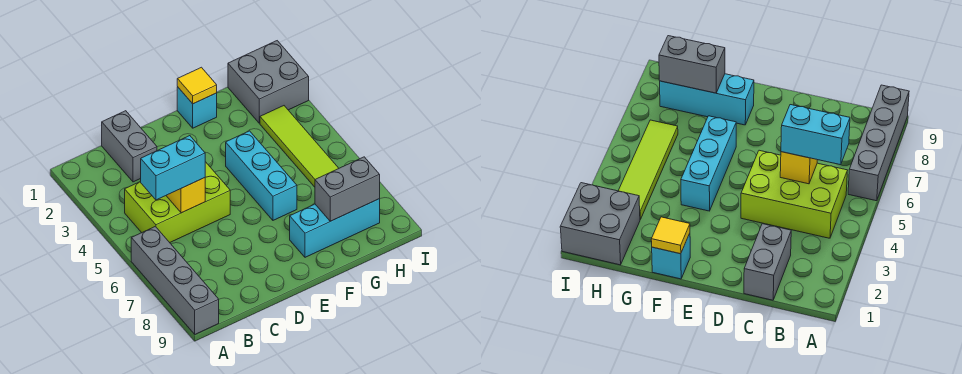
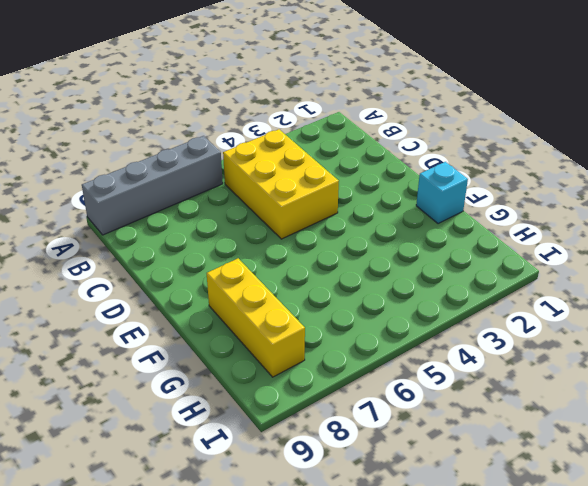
yellow 2x3 brick [223,129,339,239] -> lime 2x3 brick [125,162,230,243]
yellow 1x3 brick [207,258,305,377] -> cyan 1x3 brick [290,199,380,257]
none -> grey 1x2 brick [102,111,157,182]
none -> cyan 1x3 brick [226,131,297,220]
none -> grey 2x2 brick [228,41,309,123]

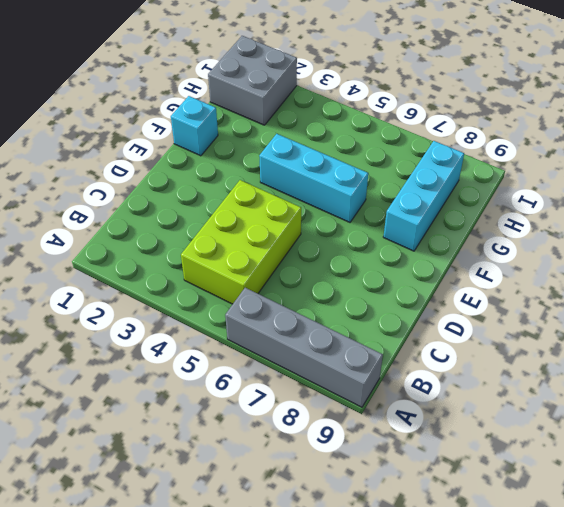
none -> grey 1x2 brick [102,111,157,182]
none -> lime 1x4 tile [260,106,339,187]
none -> yellow 1x1 brick [166,178,205,213]

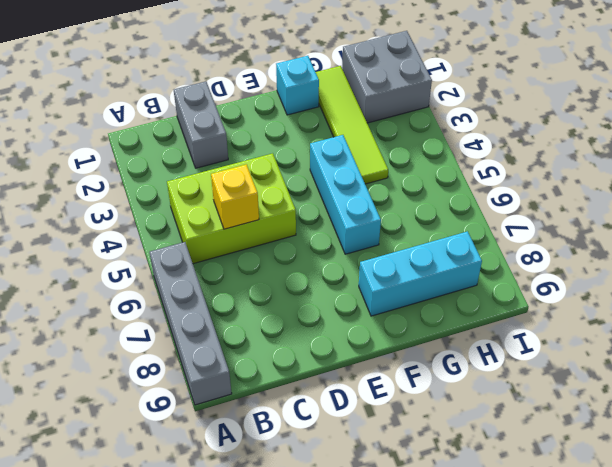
lime 1x4 tile [316,66,388,184] -> lime 1x4 tile moved to [260,106,339,187]
none -> yellow 1x1 tile [177,67,217,104]
none -> grey 1x2 brick [315,157,380,221]
none -> cyan 1x2 brick [141,136,205,200]

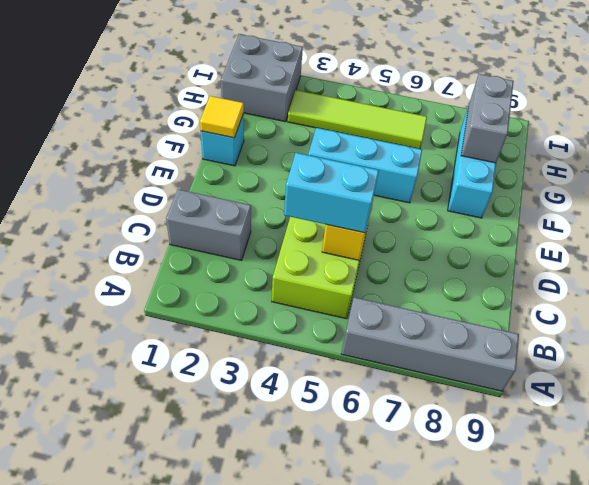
cyan 1x2 brick [284,153,379,233] -> cyan 1x2 brick turned to [141,136,205,200]

